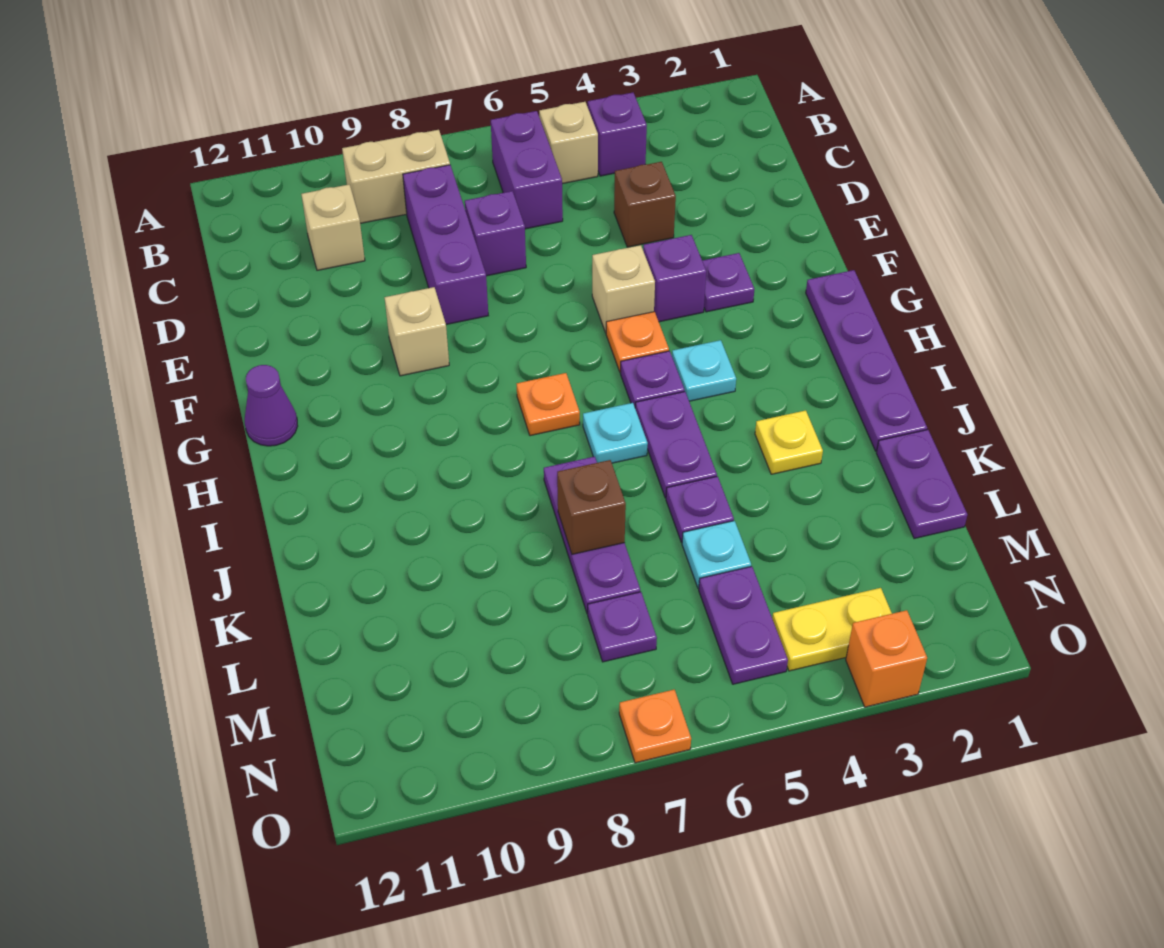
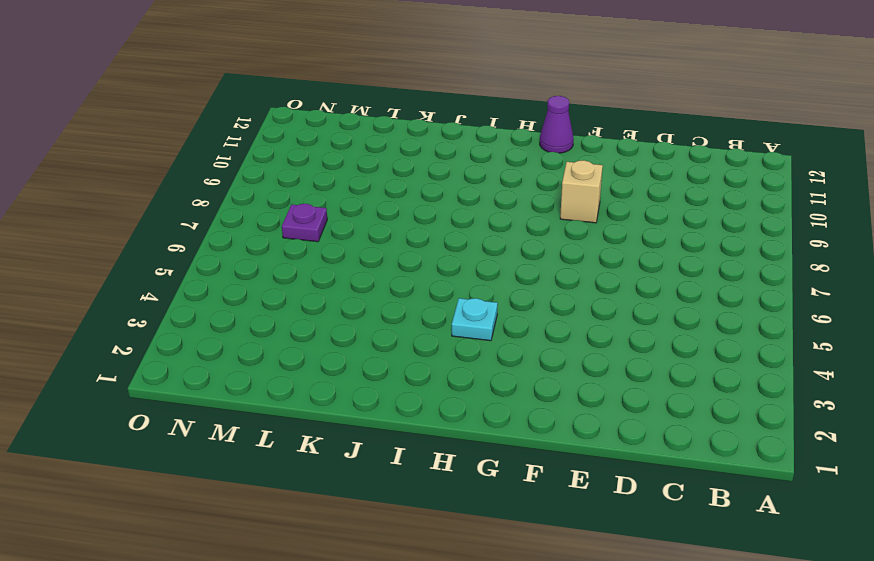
none -> purple 1x1 brick [588,93,647,176]
none -> tan 1x1 brick [539,102,598,184]
none -> purple 1x2 brick [491,111,563,229]
none -> tan 1x2 brick [342,130,450,223]

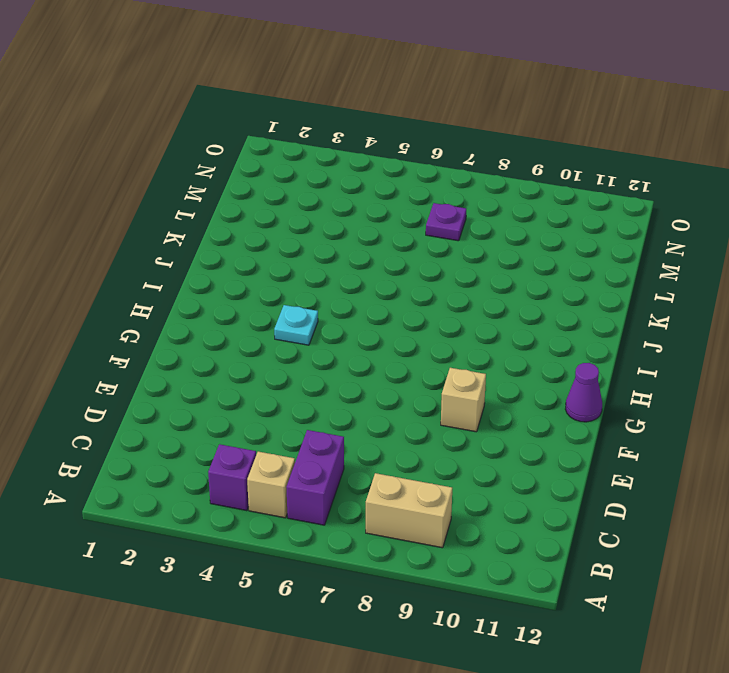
none -> purple 1x3 brick [403,165,488,324]
none -> tan 1x1 brick [301,184,365,270]
none -> brown 1x1 brick [614,162,676,247]
none -> purple 1x1 brick [465,191,526,276]

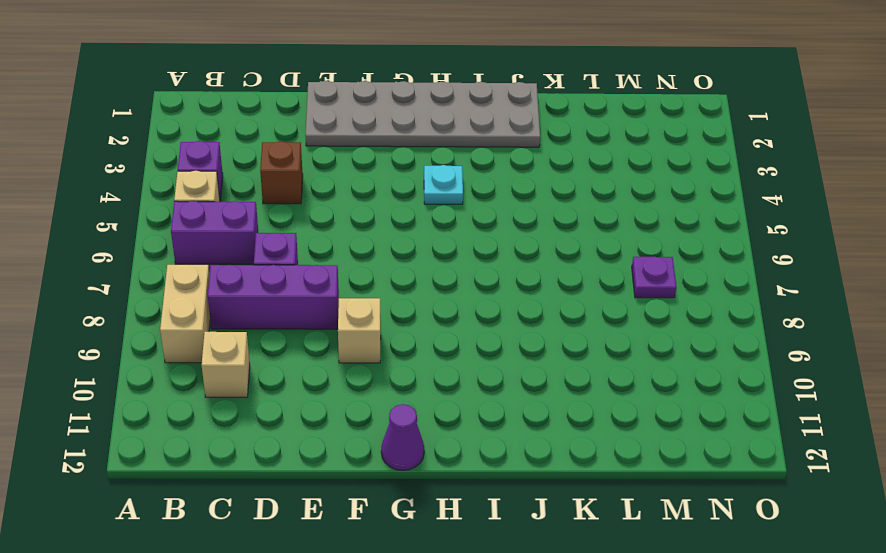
grey 2x6 plate [305,81,540,147] -> purple 1x4 plate [806,270,927,451]
none -> purple 1x1 plate [702,253,754,312]
none -> purple 1x1 brick [643,235,706,322]
none -> tan 1x1 brick [592,245,655,333]
none -> orange 1x1 plate [606,312,669,372]

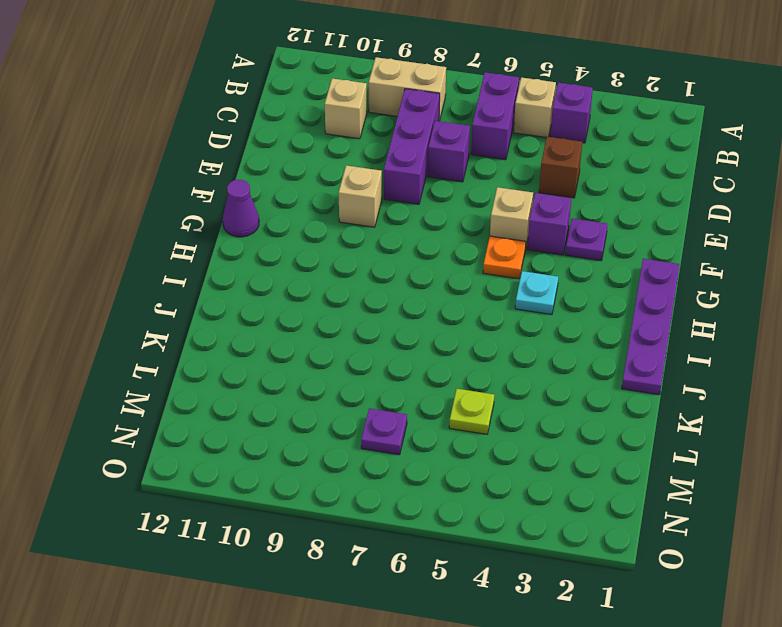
lime 1x1 plate [449,389,494,434] -> cyan 1x1 plate [682,521,751,588]
none -> purple 1x1 plate [620,351,685,406]
none -> orange 1x1 plate [517,373,580,436]
none -> purple 1x2 plate [635,392,717,498]
none -> cyan 1x1 plate [583,403,648,463]

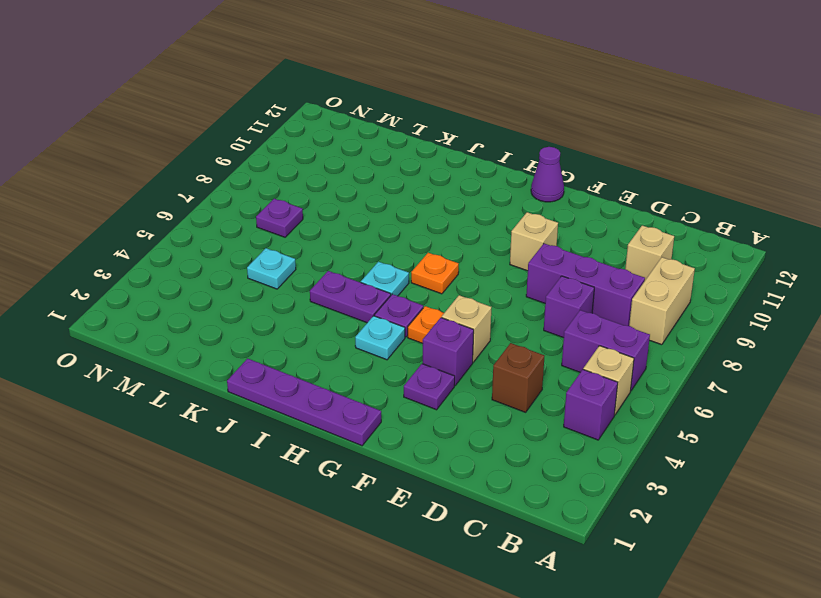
none -> yellow 1x1 plate [755,410,823,474]
none -> purple 1x3 plate [544,457,640,614]
none -> purple 1x2 plate [876,430,967,539]
none -> purple 1x1 plate [666,476,734,542]

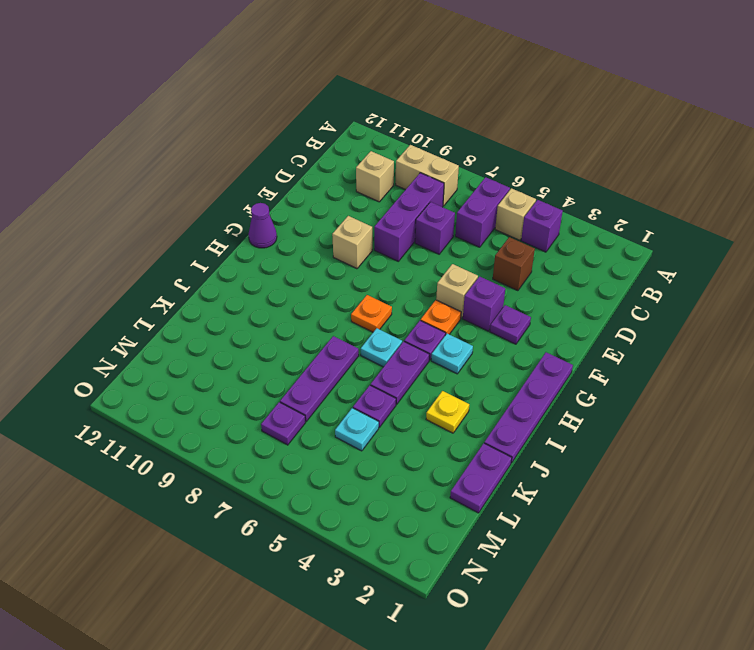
none -> purple 1x2 plate [699,566,788,684]
none -> yellow 1x2 plate [772,588,892,671]
none -> orange 1x1 brick [846,610,927,707]
none -> orange 1x1 plate [619,690,691,763]

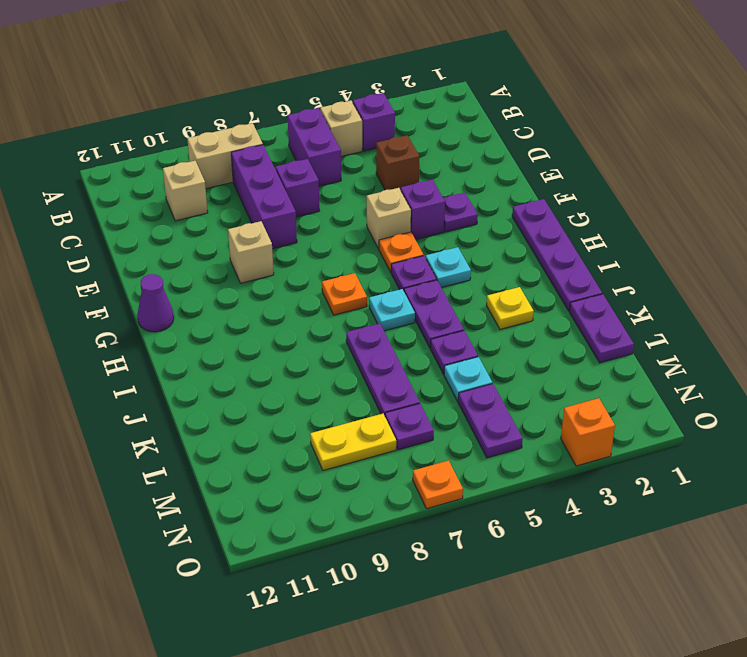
yellow 1x2 plate [310,414,396,470] -> yellow 1x2 plate moved to [772,588,892,671]
none -> brown 1x1 brick [557,460,626,554]

